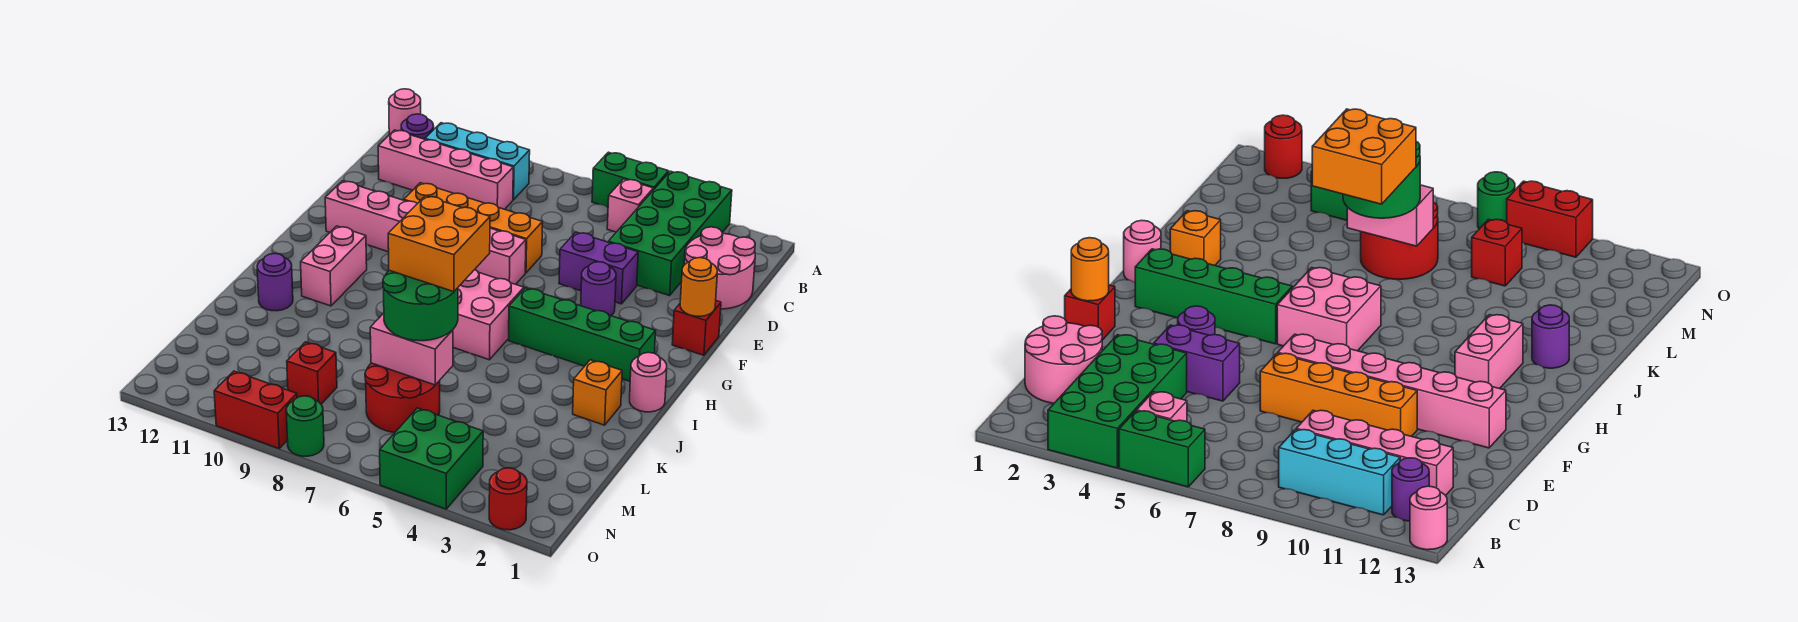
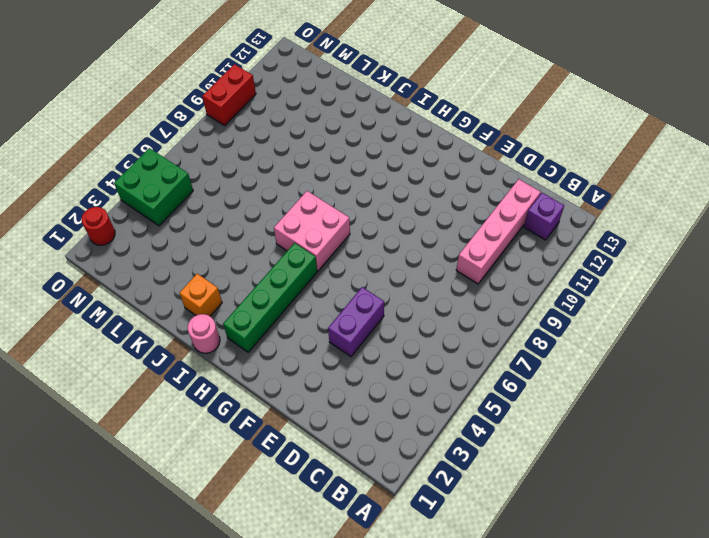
purple 1x1 brick [524,193,564,240] -> purple 1x1 round brick [401,114,434,139]
none -> green 2x4 brick [608,171,732,296]
none -> green 1x2 brick [592,152,669,207]
none -> pink 1x1 round brick [389,89,421,135]

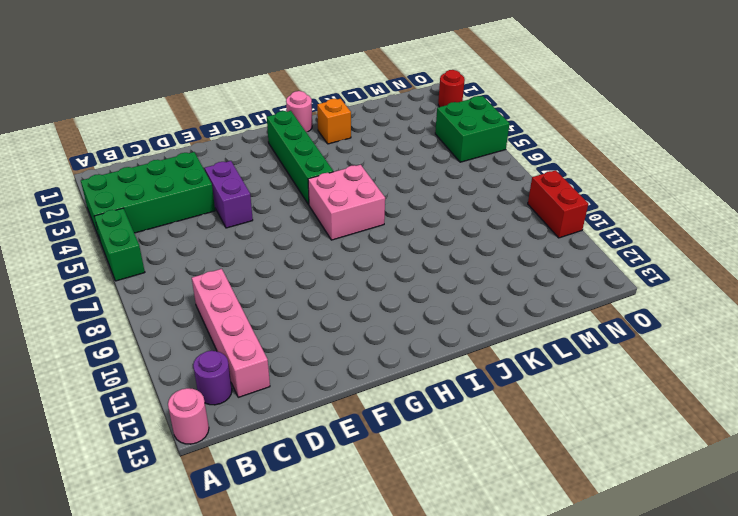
none -> pink 1x1 brick [607,179,653,232]
none -> cyan 1x3 brick [425,123,530,200]
none -> pink 2x2 round brick [684,227,755,309]

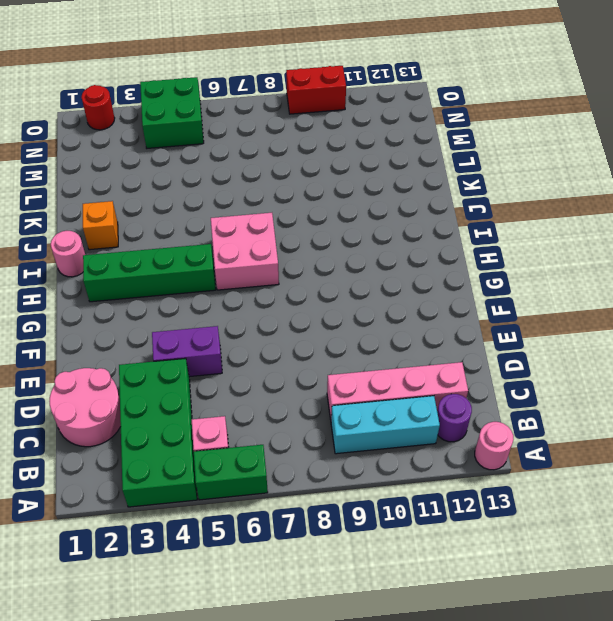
none -> orange 1x4 brick [404,183,543,273]
none -> red 1x1 brick [672,301,721,355]
none -> purple 1x1 round brick [581,262,616,316]

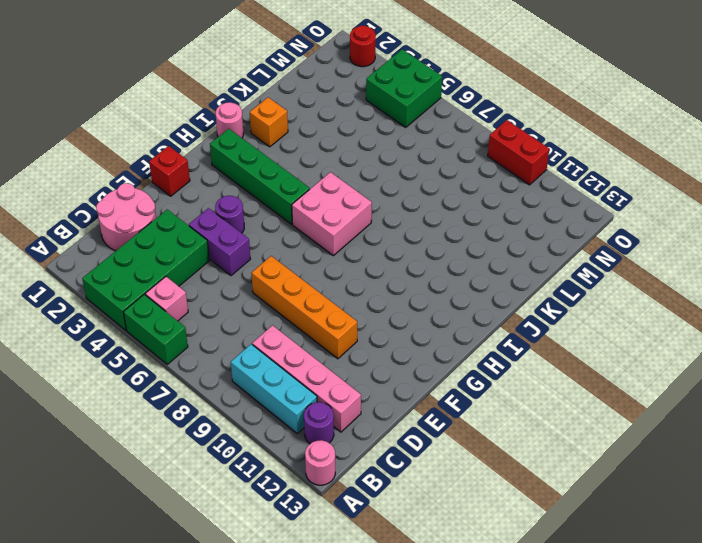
none -> pink 1x6 brick [325,181,526,284]
none -> pink 1x2 brick [301,226,367,306]
none -> purple 1x1 round brick [257,254,293,311]

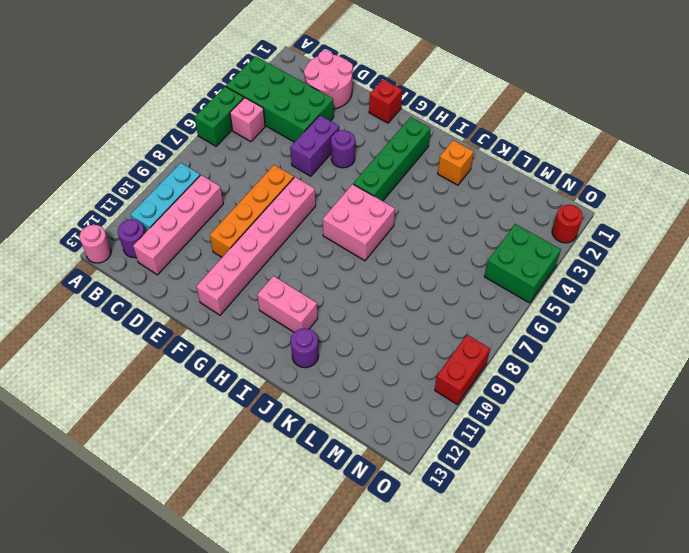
none -> pink 1x1 round brick [630,353,667,412]
none -> red 2x2 round brick [365,363,440,433]
none -> red 1x1 brick [287,342,337,404]

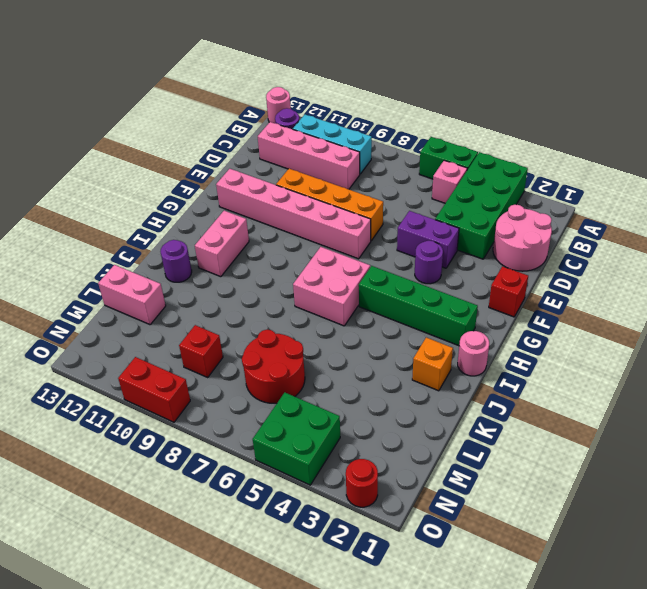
pink 1x2 brick [98,265,166,325] -> pink 1x2 brick moved to [370,313,453,385]
none -> green 1x1 round brick [286,396,324,456]
none -> orange 1x1 round brick [680,258,717,316]
none -> green 2x2 round brick [383,270,458,341]

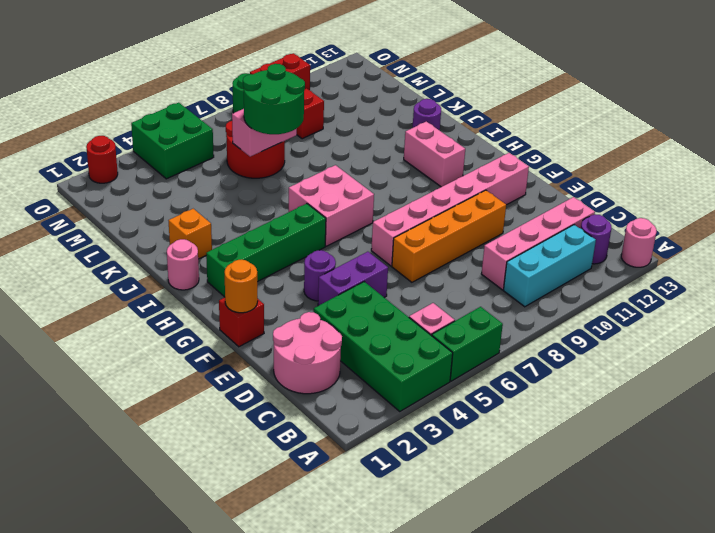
none -> orange 2x2 brick [388,196,490,292]

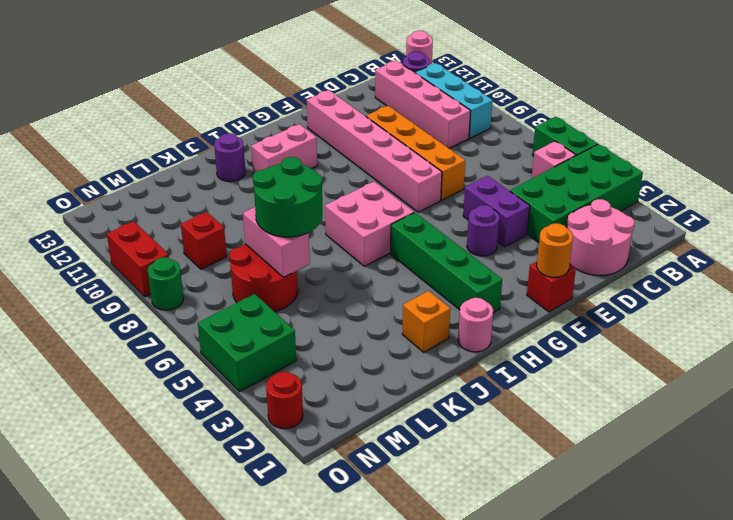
none -> orange 2x2 brick [388,196,490,292]

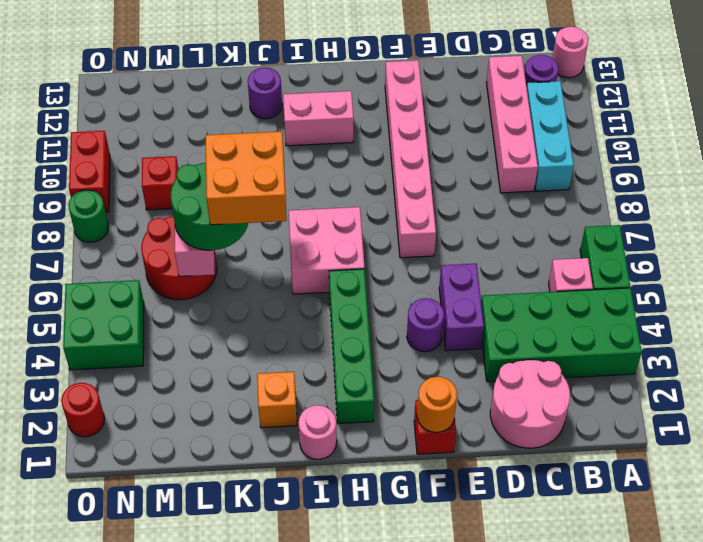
none -> orange 1x4 brick [404,183,543,273]

